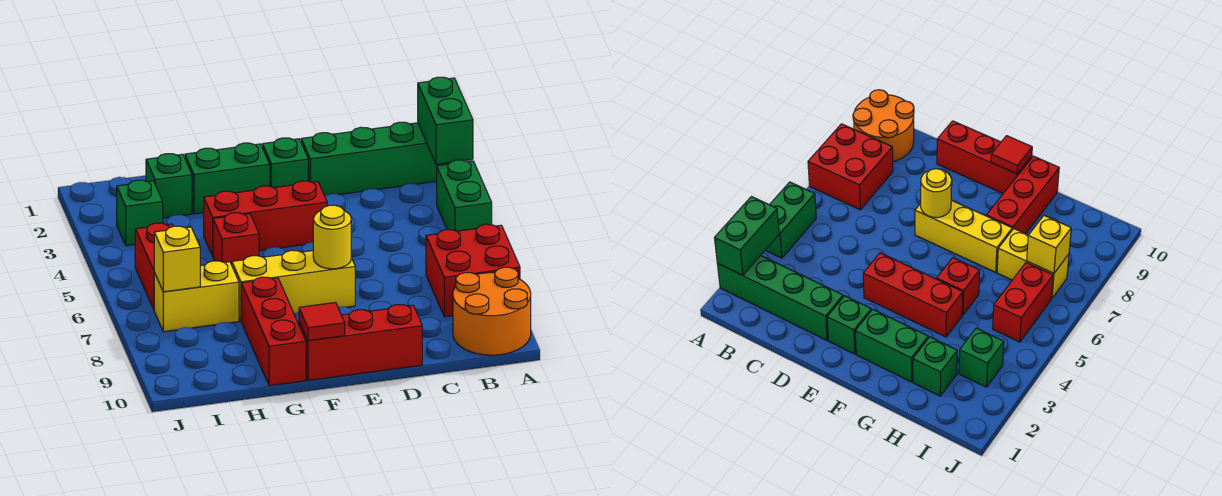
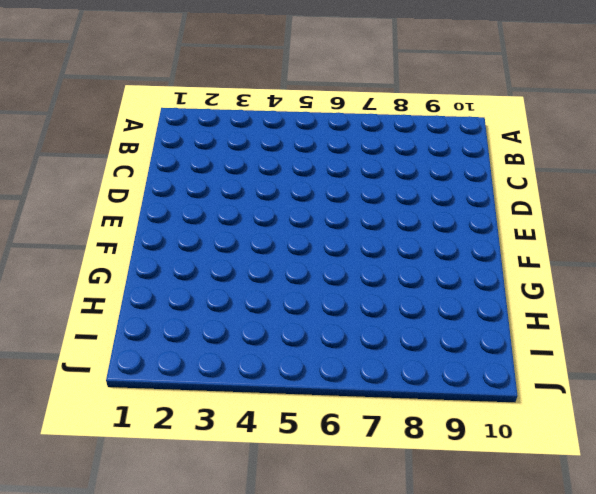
none -> green 1x4 brick [301,122,449,196]
none -> green 1x2 brick [437,160,492,231]
none -> red 2x2 brick [426,224,520,317]

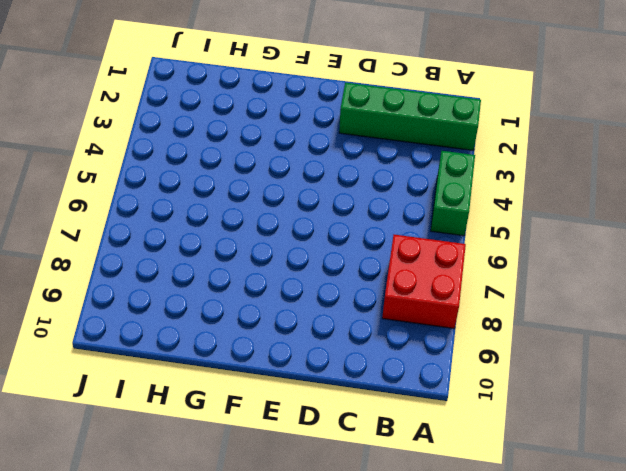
none -> orange 2x2 round brick [453,267,531,355]
none -> red 1x3 brick [299,305,422,381]
none -> green 1x1 brick [262,138,308,188]

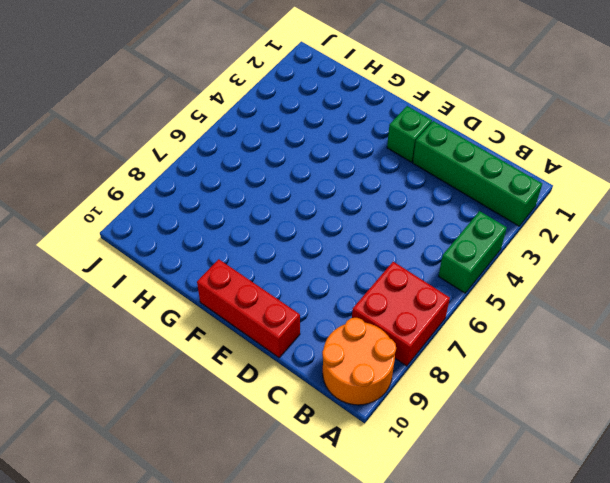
none -> red 1x3 brick [204,181,327,256]
none -> yellow 1x3 brick [232,250,355,321]
none -> green 1x2 brick [185,143,270,214]

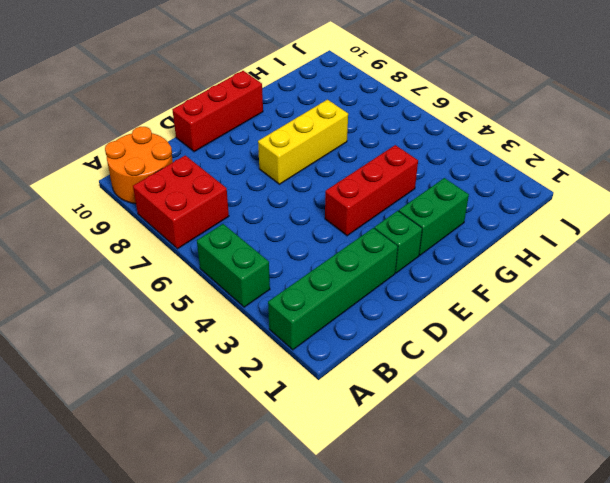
none -> red 1x1 brick [213,213,259,265]
none -> red 1x3 brick [241,277,306,386]
none -> green 1x1 brick [146,154,192,218]

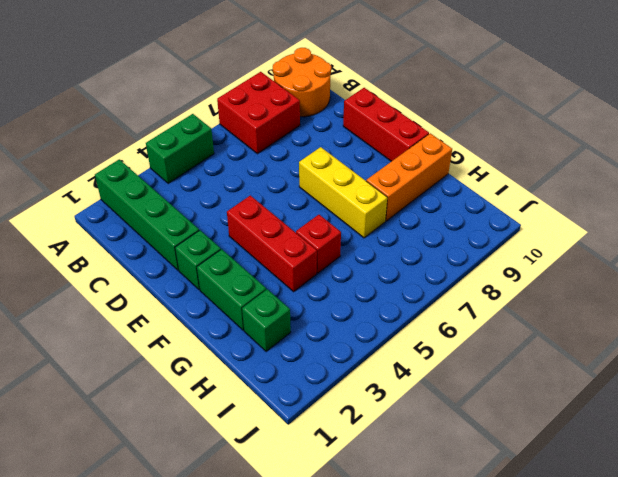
orange 1x3 brick [366,133,452,221] -> red 1x3 brick [241,277,306,386]
none -> yellow 1x2 brick [154,261,239,332]
none -> green 1x1 brick [117,180,163,246]
none -> red 1x2 brick [135,223,173,310]

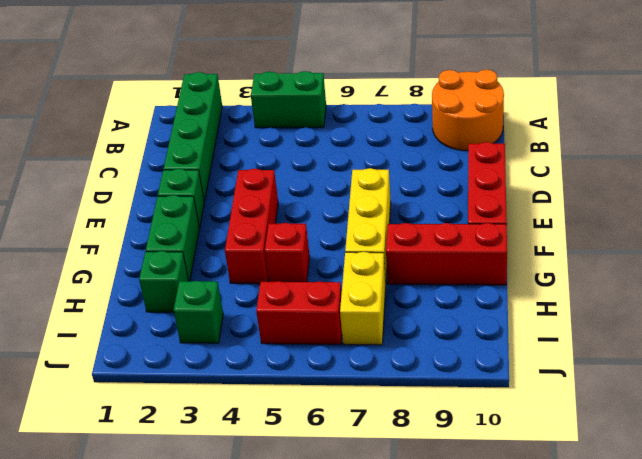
none -> red 2x2 brick [426,224,520,317]
none -> green 1x2 brick [418,77,473,164]
none -> yellow 1x1 round brick [313,205,351,269]

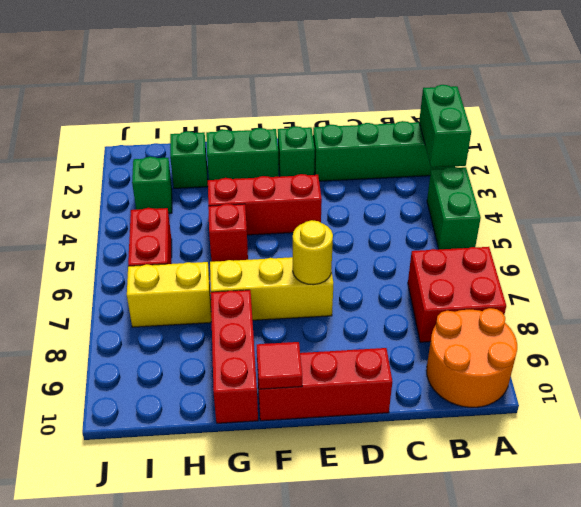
none -> yellow 1x1 brick [154,226,200,292]

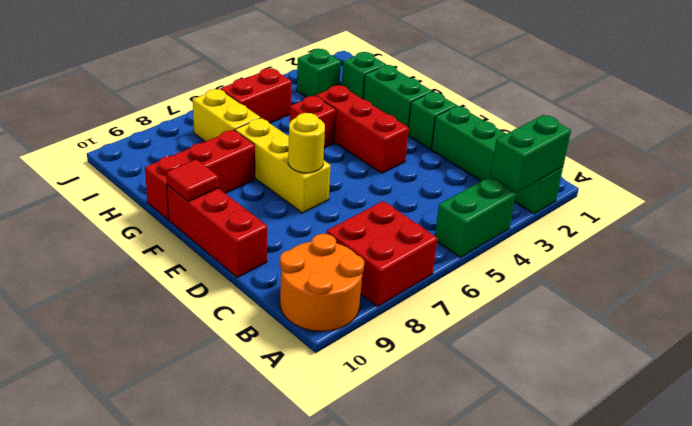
none -> yellow 1x1 brick [154,226,200,292]

